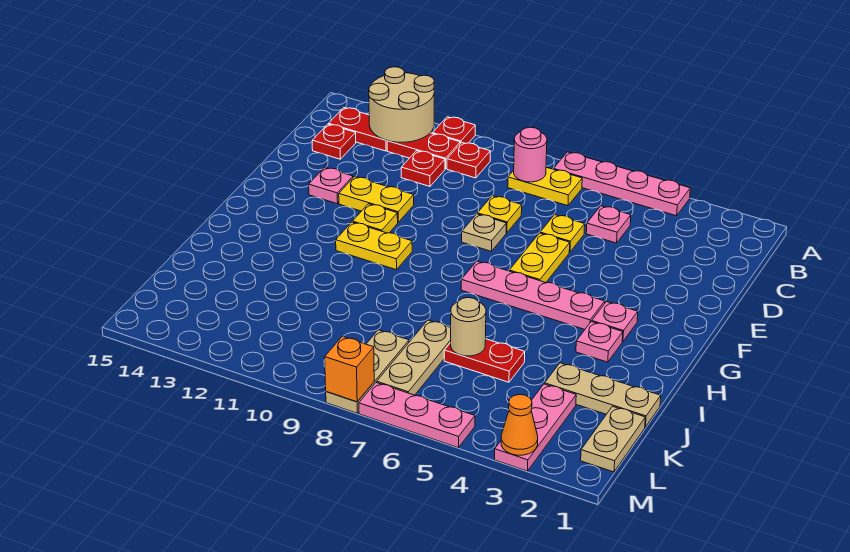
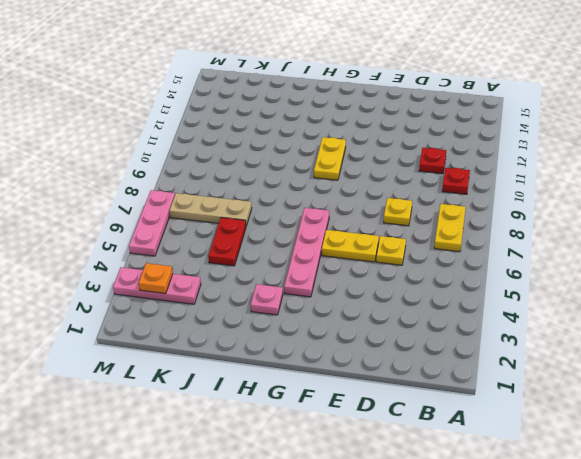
orange 1x1 plate [138,263,173,294] -> none
none -> pink 1x4 plate [554,152,690,216]
none -> red 1x1 plate [433,117,475,144]
none -> red 1x2 plate [387,133,460,169]
none -> red 1x2 plate [328,108,387,151]

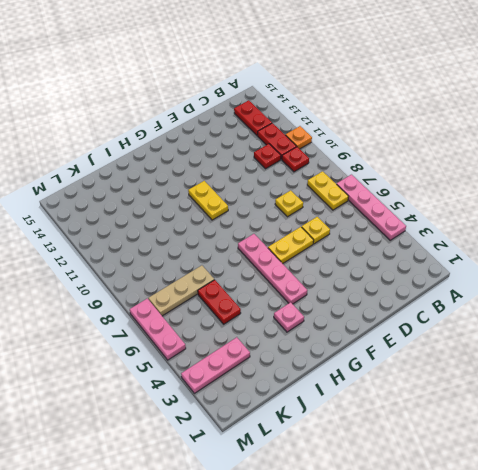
orange 1x1 plate [286,126,312,149] -> red 1x1 plate [433,117,475,144]
none -> pink 1x1 plate [586,206,631,243]
none -> red 1x1 plate [312,124,356,159]
none -> tan 1x1 plate [462,214,506,251]
none -> yellow 1x2 plate [339,177,414,222]

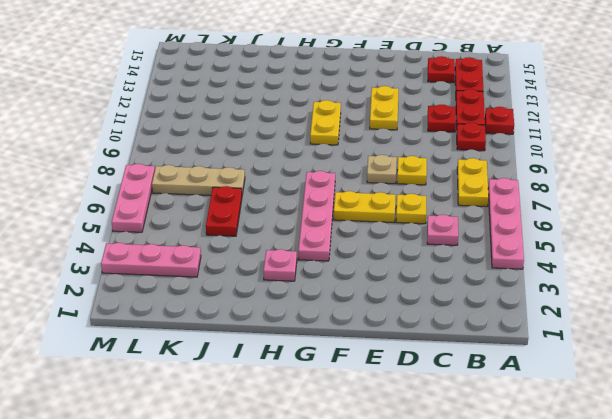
none -> pink 1x1 plate [309,167,353,204]
none -> yellow 1x1 plate [353,204,398,233]
none -> pink 1x1 plate [592,302,638,341]
none -> tan 1x3 plate [545,363,661,427]

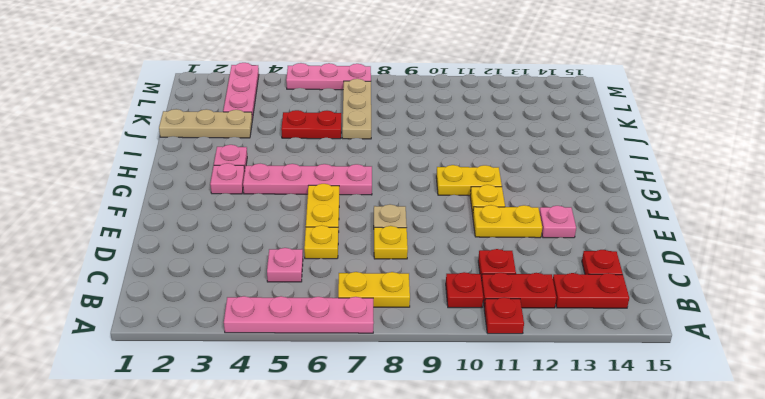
none -> tan 1x2 plate [581,406,645,472]
none -> tan 1x3 plate [326,330,409,413]
none -> tan 2x2 round brick [369,67,434,142]
none -> pink 1x1 round brick [514,127,547,182]

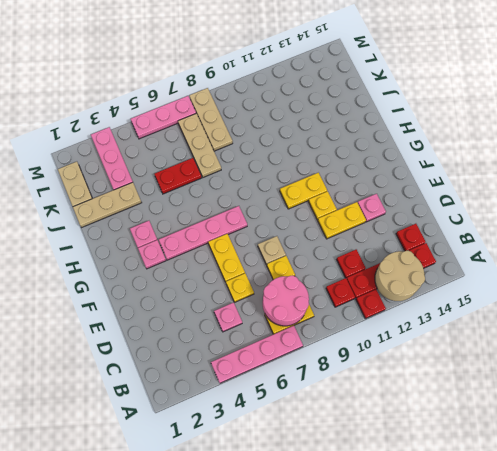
pink 2x2 round brick [263,276,309,326] -> pink 1x1 round brick [514,127,547,182]
none -> tan 1x1 round brick [451,298,486,356]
none -> orange 1x1 cone [501,395,538,455]
none -> orange 1x1 brick [325,337,374,402]

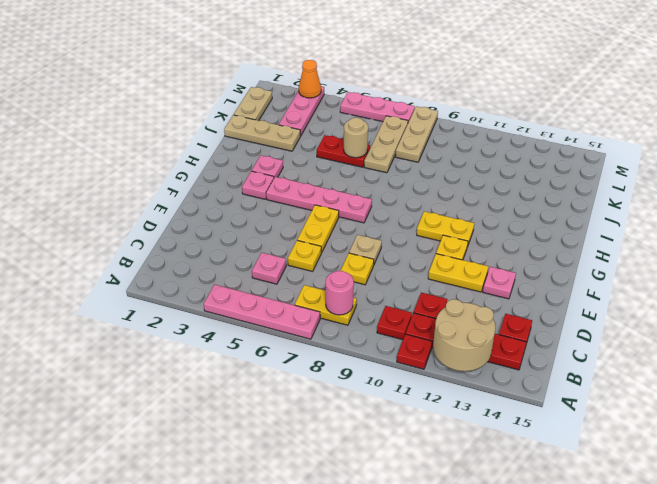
none -> orange 1x1 brick [325,337,374,402]

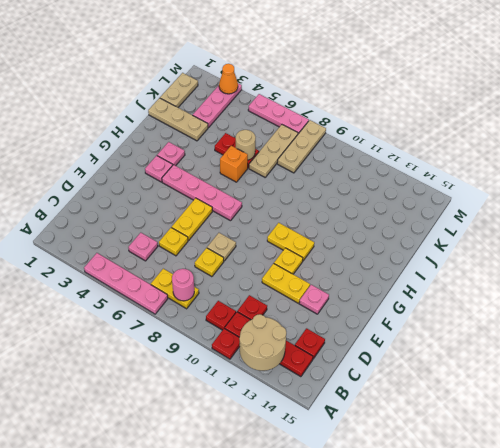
orange 1x1 brick [220,146,248,182] -> orange 1x1 brick moved to [325,337,374,402]

